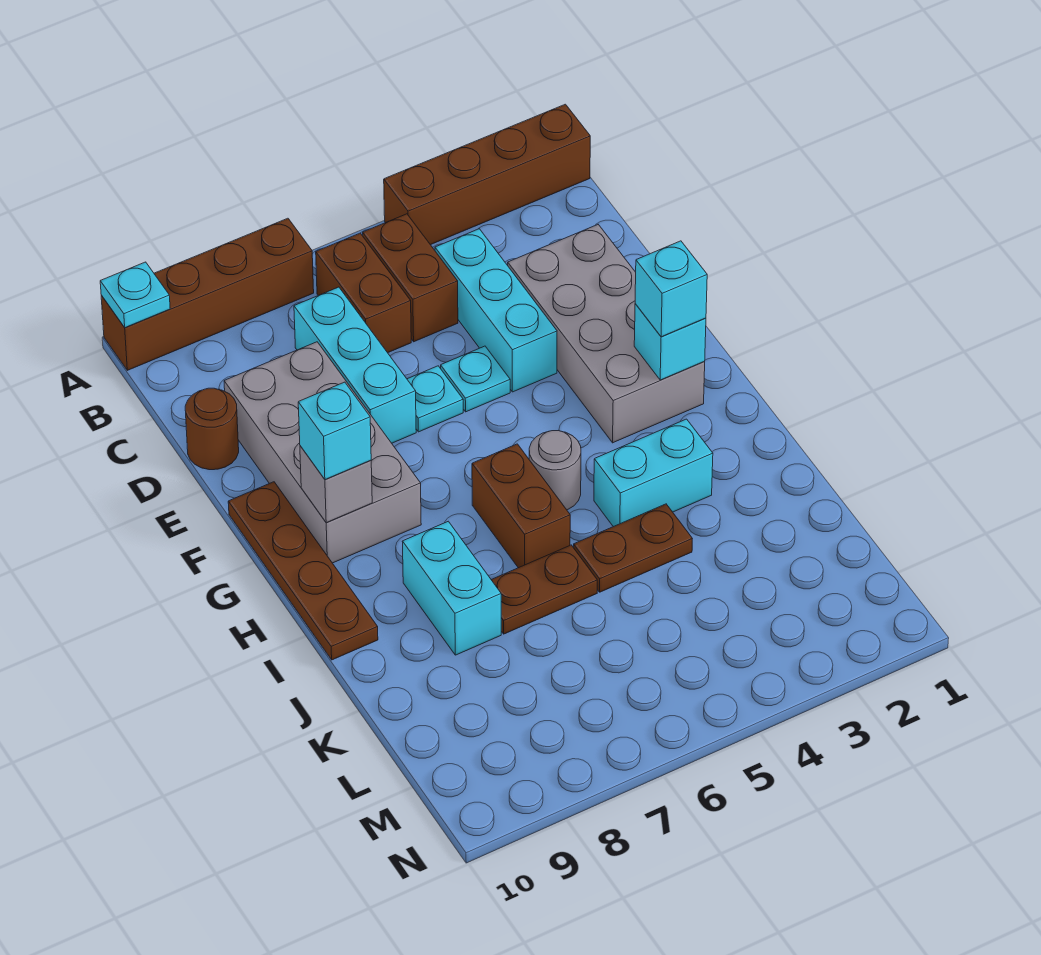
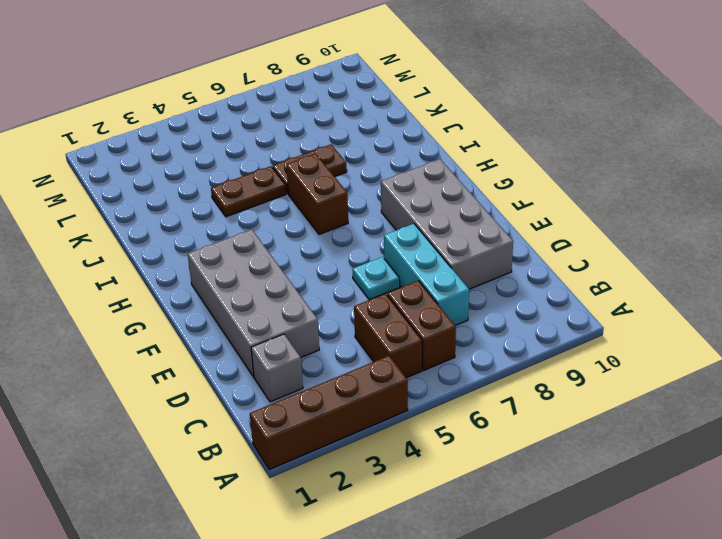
grey 1x1 brick [251,334,303,402] -> grey 1x1 brick moved to [300,446,372,523]
none -> brown 1x4 brick [101,218,314,370]
none -> cyan 1x3 brick [435,229,557,392]
none -> brown 1x1 round brick [185,388,239,470]

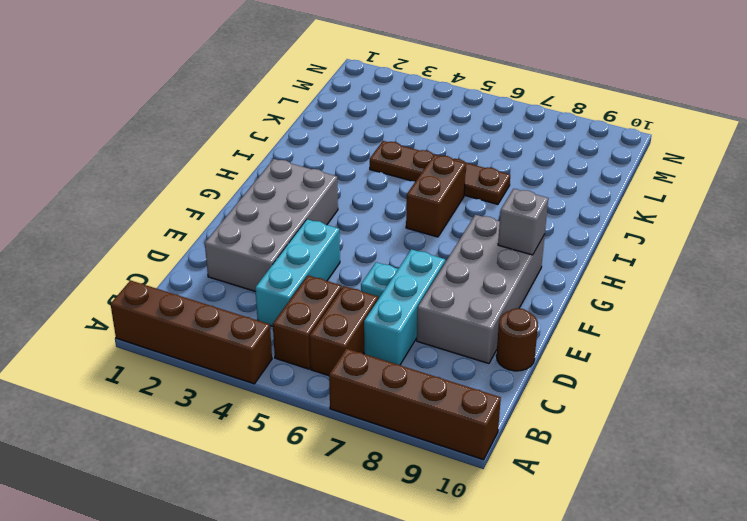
none -> cyan 1x1 plate [441,346,510,412]
none -> brown 1x4 plate [228,482,378,660]
none -> grey 1x1 round brick [529,431,581,510]

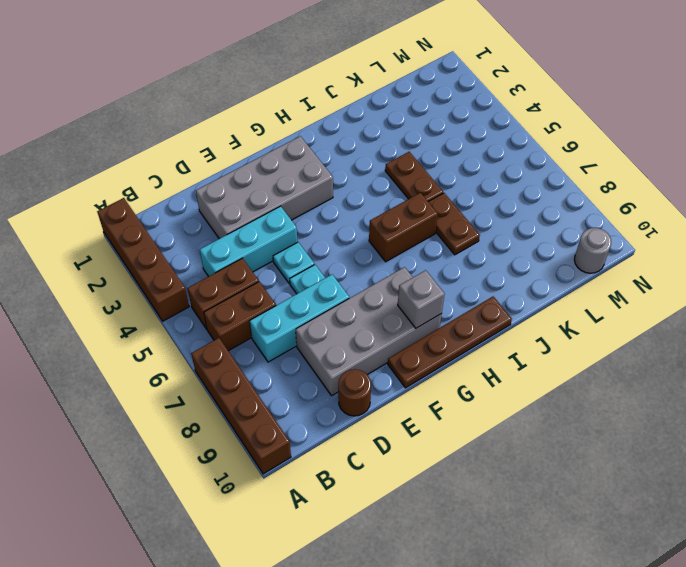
grey 1x1 round brick [574,228,611,273] -> grey 1x1 round brick moved to [529,431,581,510]
none -> cyan 1x2 brick [594,419,713,527]
none -> cyan 1x2 brick [402,521,501,655]
none -> cyan 1x1 plate [100,262,170,327]

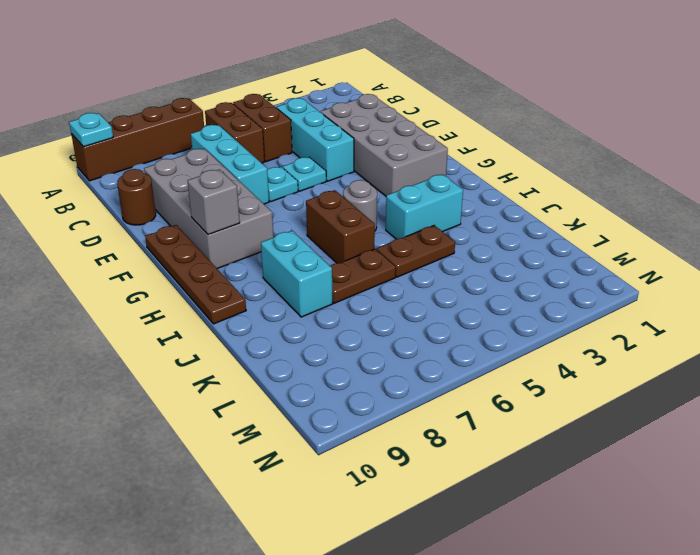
none -> brown 1x4 brick [384,104,590,245]
none -> cyan 1x1 brick [634,304,706,380]
none -> cyan 1x1 brick [635,241,707,337]

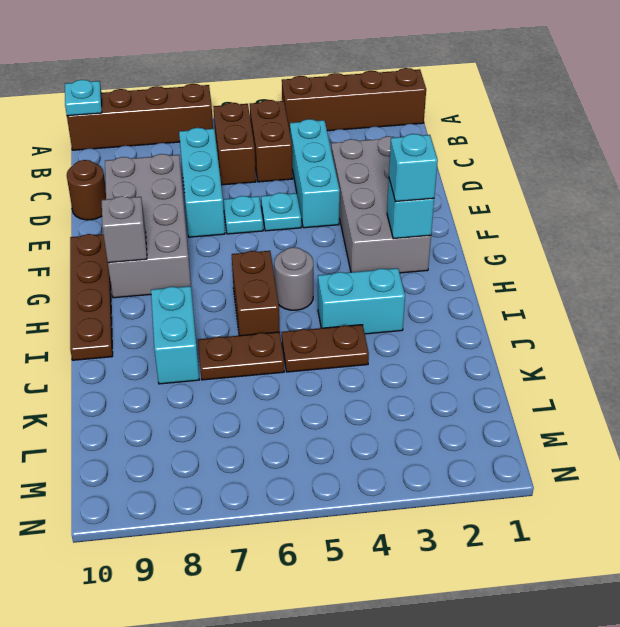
none -> cyan 1x1 brick [298,382,371,479]

